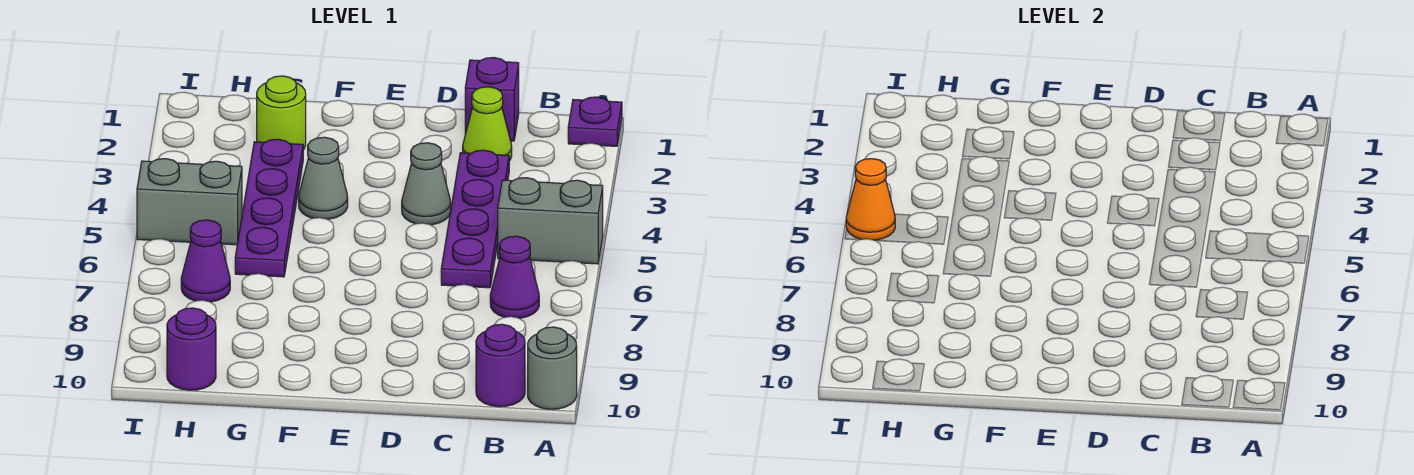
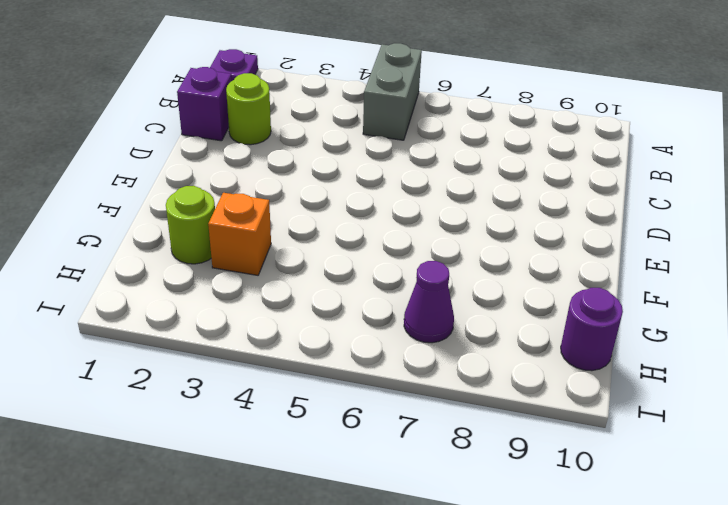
lime 1x1 round brick [226,73,271,145] -> lime 1x1 cone [463,87,512,161]
orange 1x1 brick [208,193,271,275] -> purple 1x4 plate [235,139,303,277]
none -> grey 1x1 round brick [528,327,577,409]
none -> purple 1x1 cone [490,236,539,318]
none -> purple 1x1 round brick [476,324,525,407]

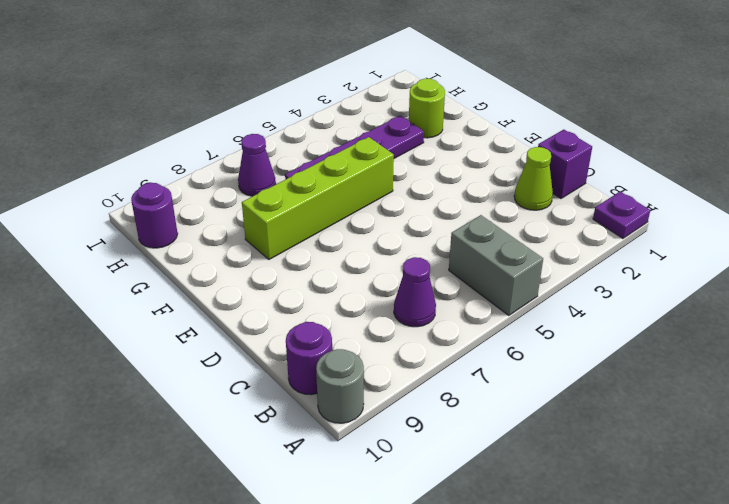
lime 1x4 brick [242,137,394,259] -> none
none -> purple 1x4 plate [441,150,509,288]
none -> grey 1x1 cone [402,143,451,225]
none -> grey 1x1 cone [299,137,348,219]

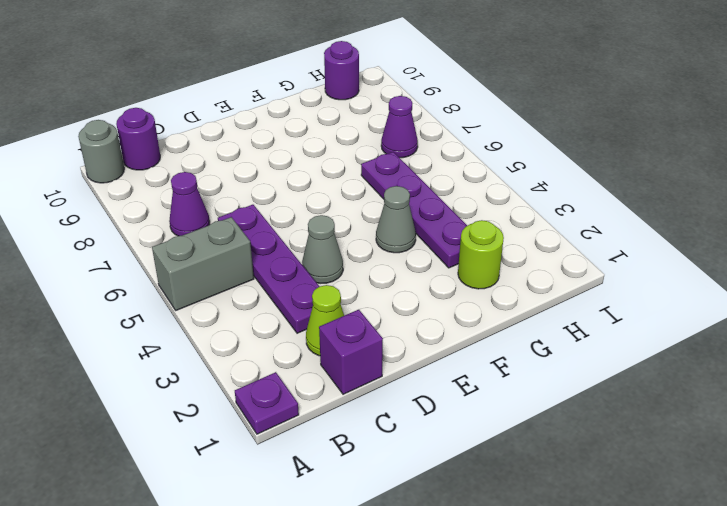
none -> grey 1x2 brick [137,159,242,245]
none -> orange 1x1 cone [846,159,895,240]

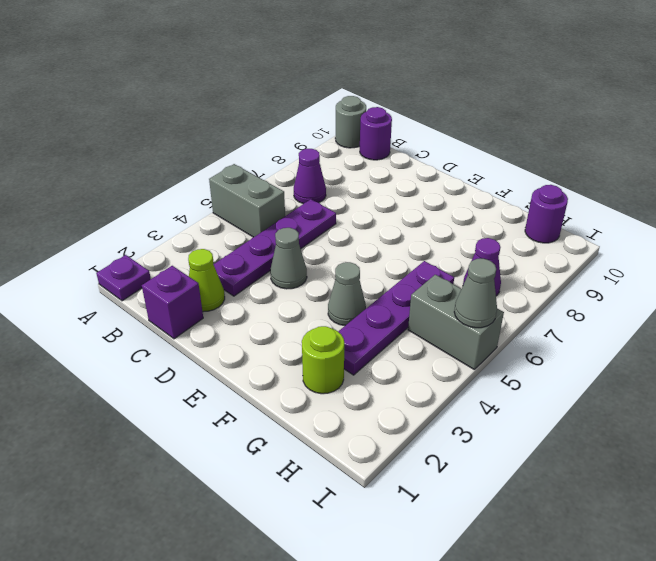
grey 1x1 cone [454,259,497,328] -> orange 1x1 cone [846,159,895,240]

